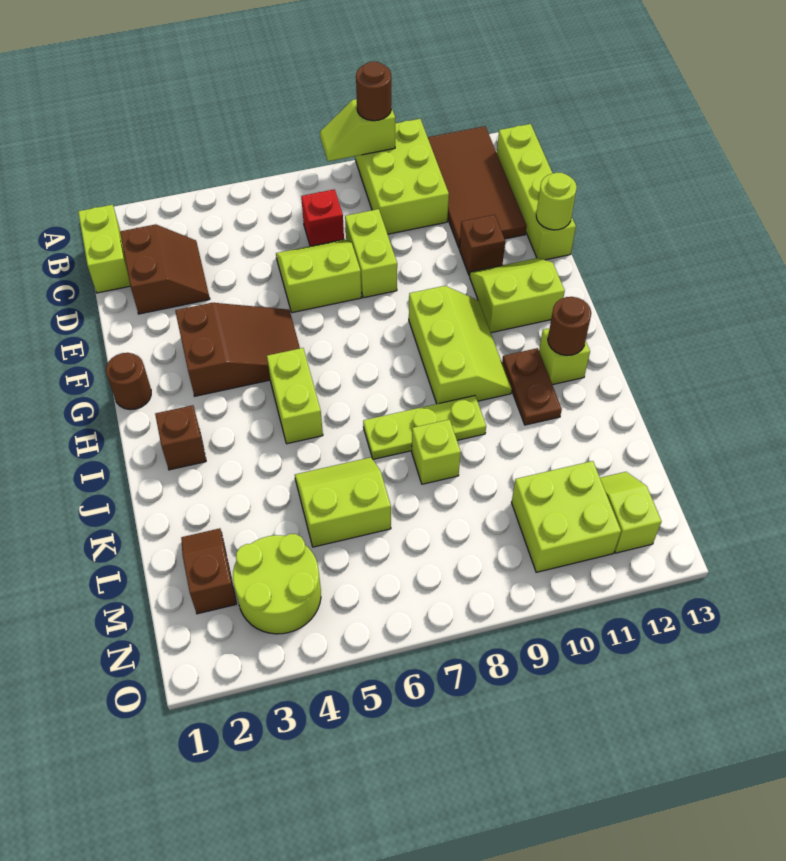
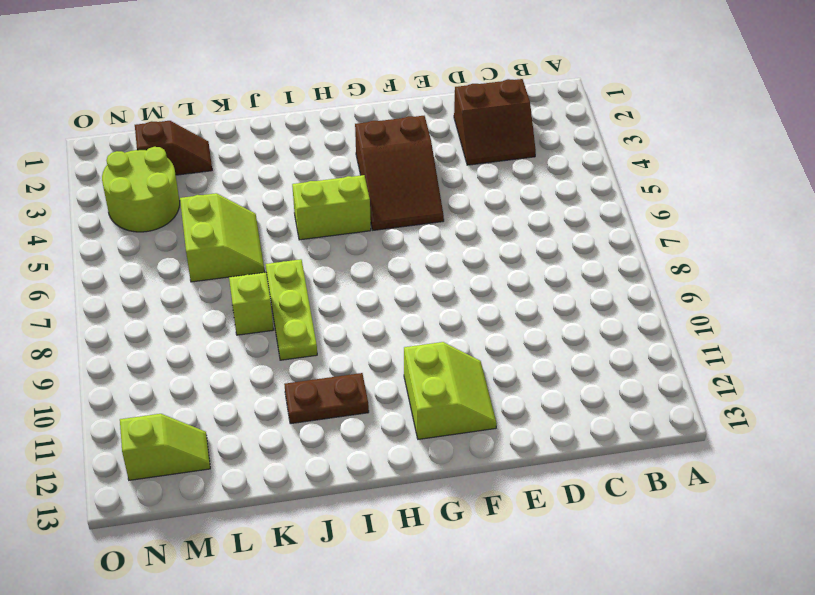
none -> lime 2x3 brick [355,119,449,234]
none -> brown 2x4 tile [428,126,527,248]
none -> lime 1x2 brick [78,205,130,293]

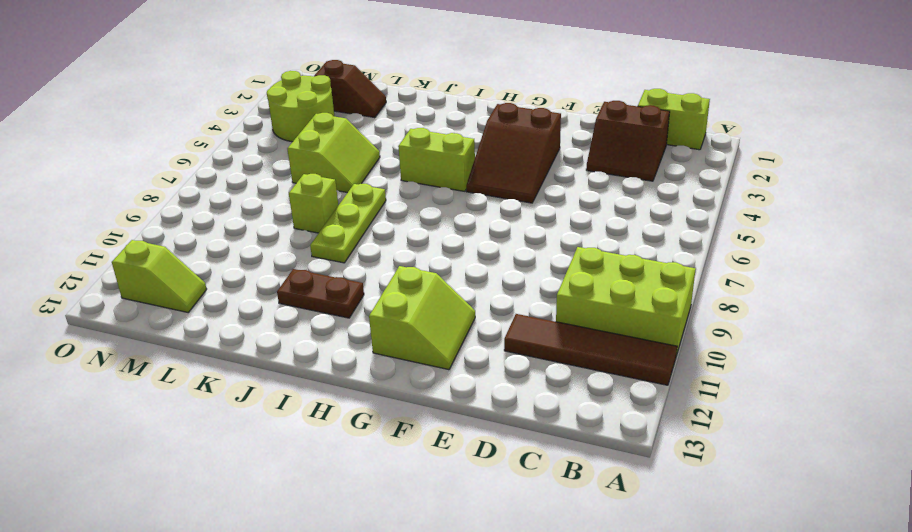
brown 1x4 tile [504,314,677,385] -> brown 2x4 tile [428,126,527,248]
none -> lime 1x4 brick [497,124,576,260]
none -> red 1x1 brick [301,189,344,246]
none -> lime 2x2 slope [276,239,362,313]

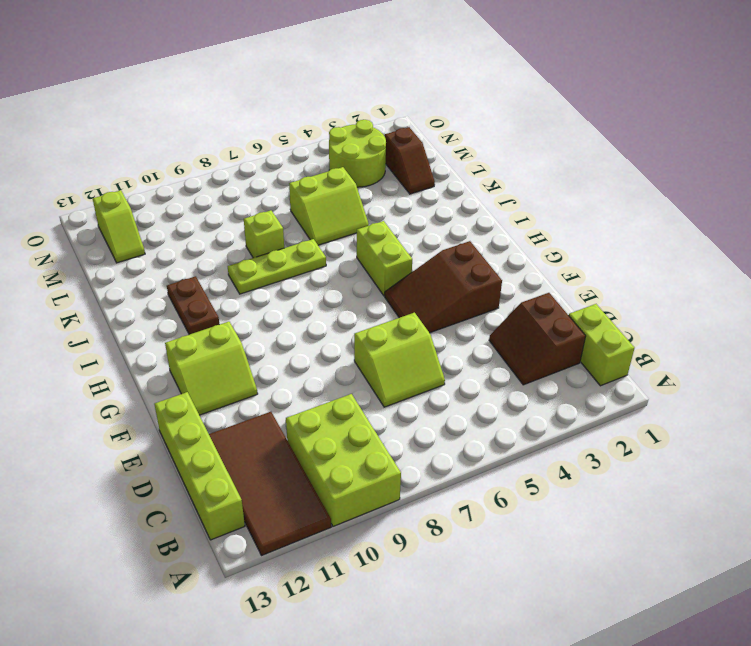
none -> red 1x1 brick [301,189,344,246]
none -> lime 1x2 brick [345,209,397,298]
none -> brown 1x1 brick [459,215,505,276]

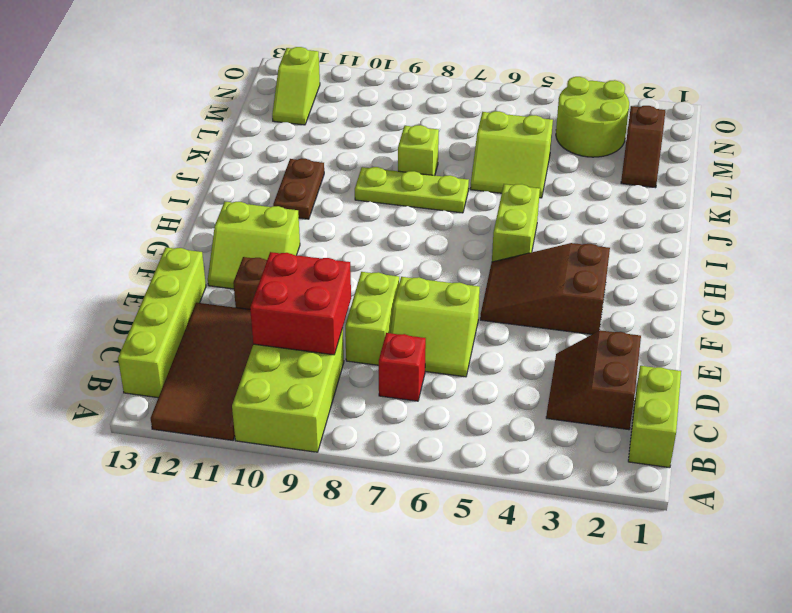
red 2x2 brick [250,252,351,355] -> none
none -> brown 1x1 round brick [106,353,151,410]
none -> lime 2x3 slope [409,286,512,404]
none -> brown 1x1 brick [155,405,206,470]

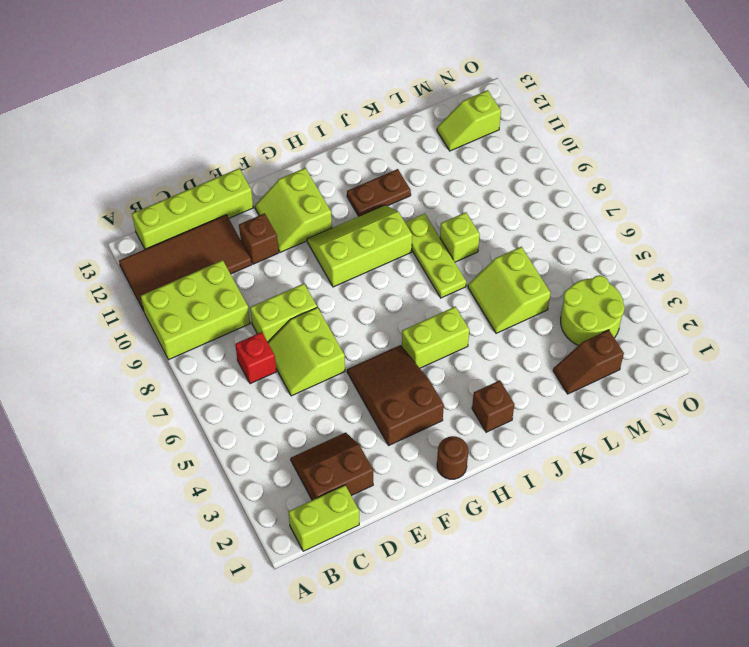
none -> lime 1x1 brick [539,328,590,385]
none -> lime 2x2 brick [511,461,621,572]
none -> lime 1x2 slope [320,99,395,161]

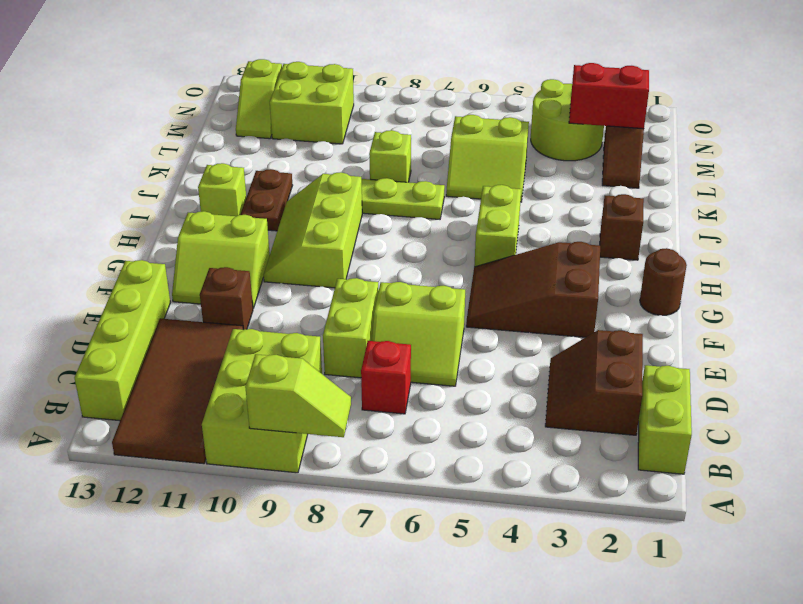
red 1x2 brick [569,63,649,129] -> none
none -> lime 1x1 round brick [536,173,577,230]
none -> brown 1x1 round brick [548,297,591,356]
none -> brown 1x1 round brick [356,62,391,121]

